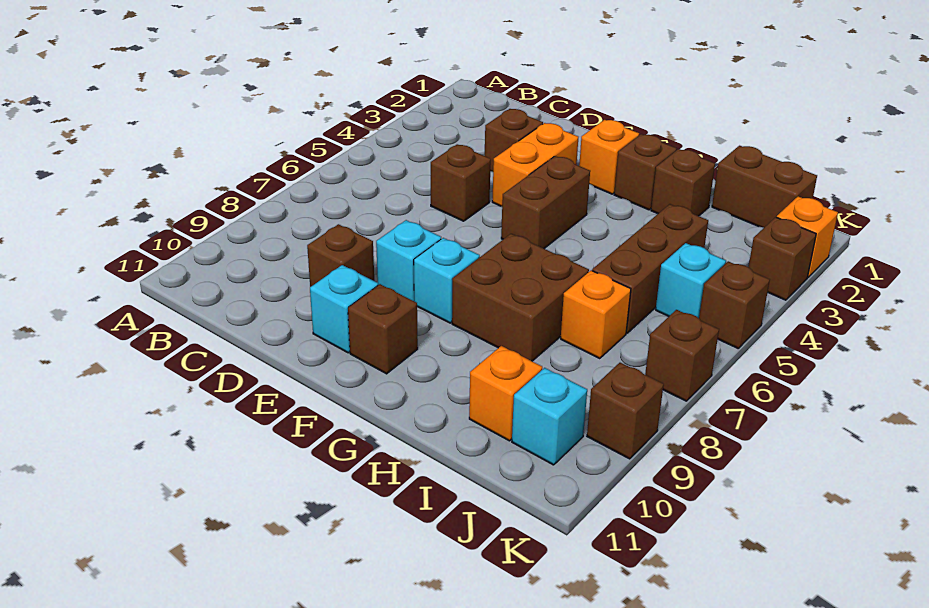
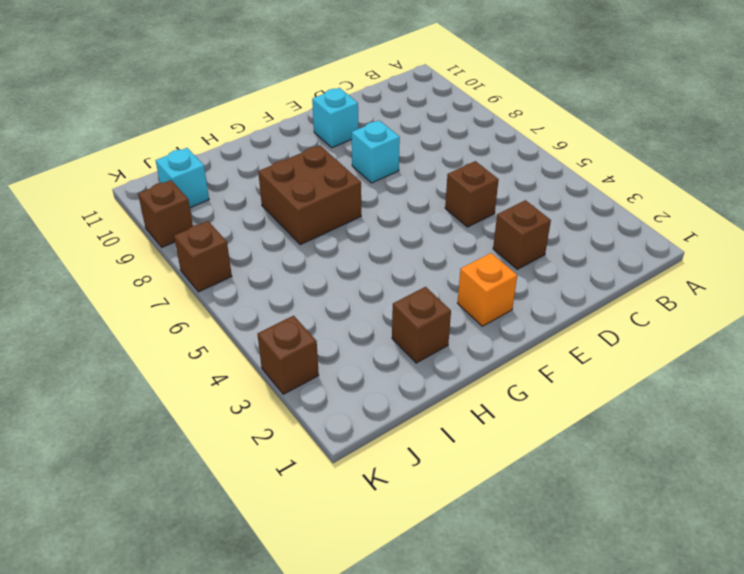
none -> brown 1x1 brick [307,224,374,287]
none -> orange 1x2 brick [492,123,578,206]
none -> brown 1x2 brick [501,156,590,248]

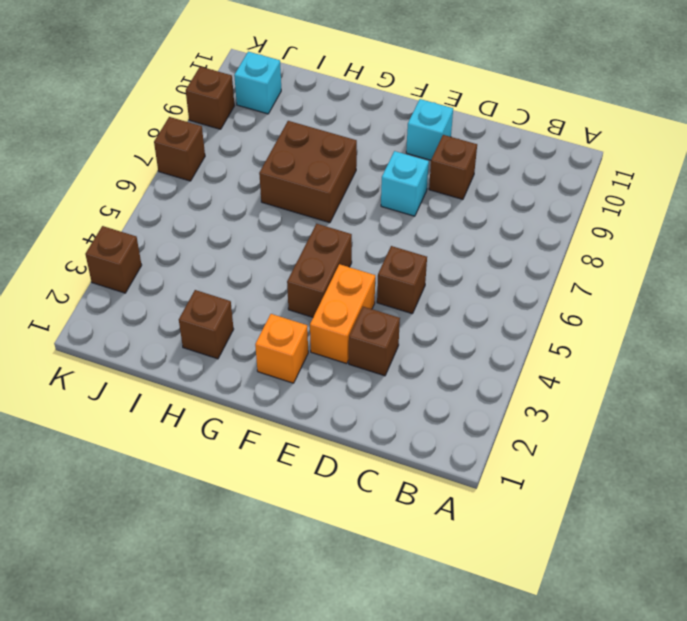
none -> cyan 1x1 brick [414,238,480,323]
none -> brown 1x1 brick [348,284,418,374]
none -> brown 1x1 brick [614,134,677,210]

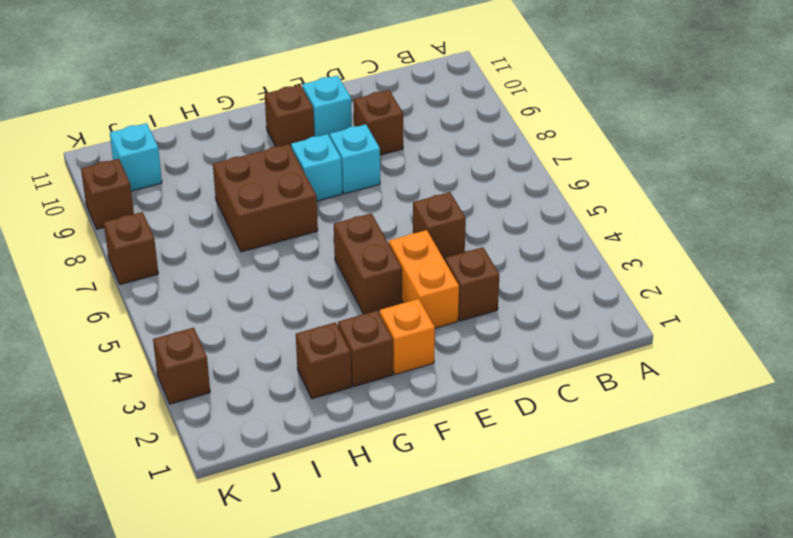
none -> brown 1x2 brick [712,146,817,227]
none -> brown 1x3 brick [592,204,708,333]
none -> orange 1x1 brick [561,270,631,359]

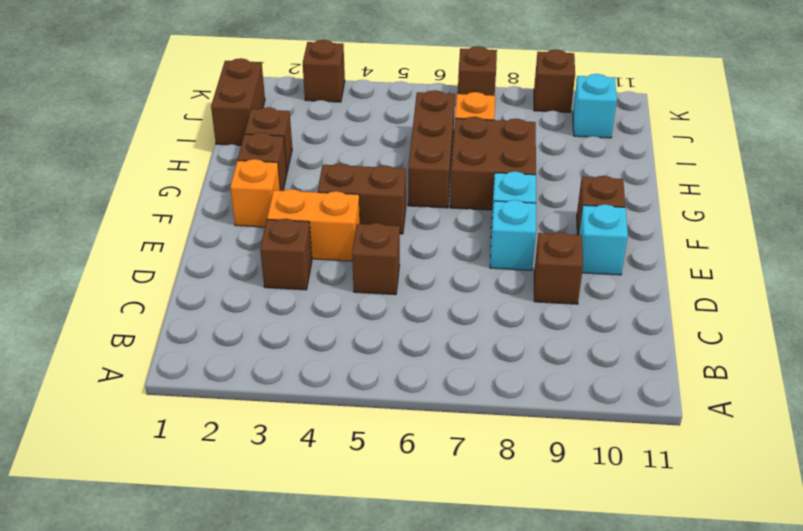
brown 1x3 brick [408,90,455,208] -> brown 1x3 brick turned to [592,204,708,333]
none -> orange 1x1 brick [469,346,542,441]
none -> cyan 1x1 brick [656,243,726,318]
none -> orange 1x1 brick [777,196,838,277]

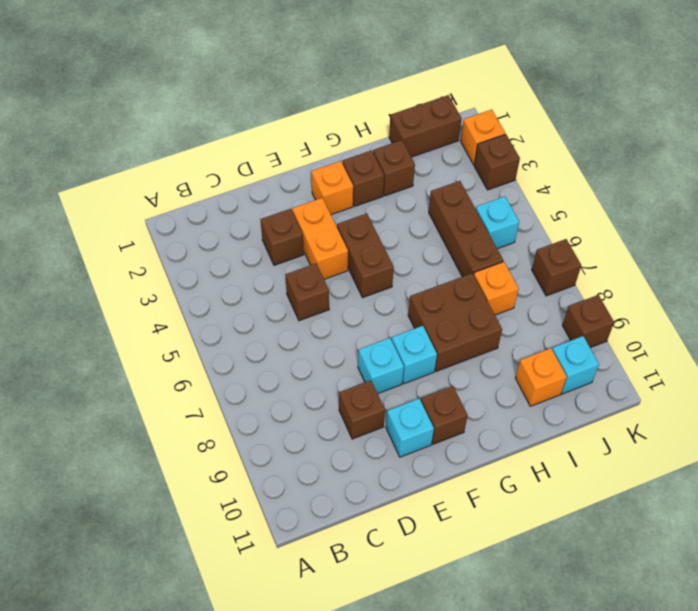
none -> brown 1x1 brick [699,261,770,348]

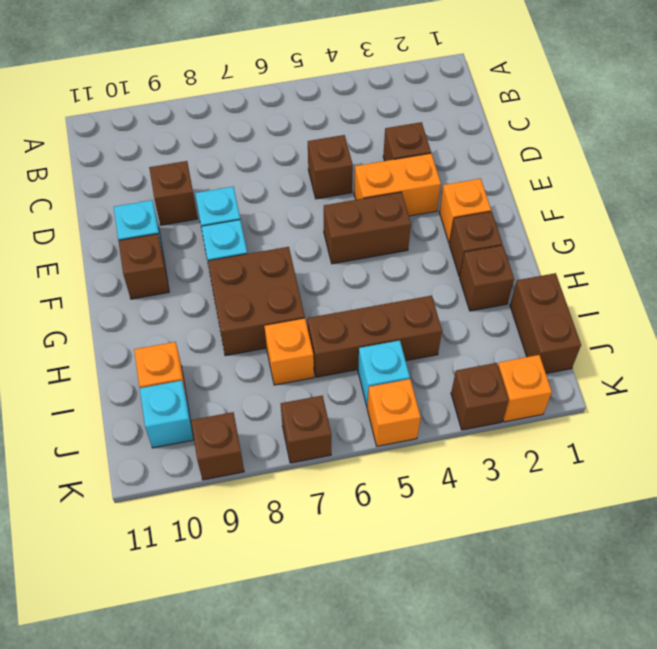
orange 1x1 brick [367,379,421,446] -> brown 1x1 brick [699,261,770,348]

